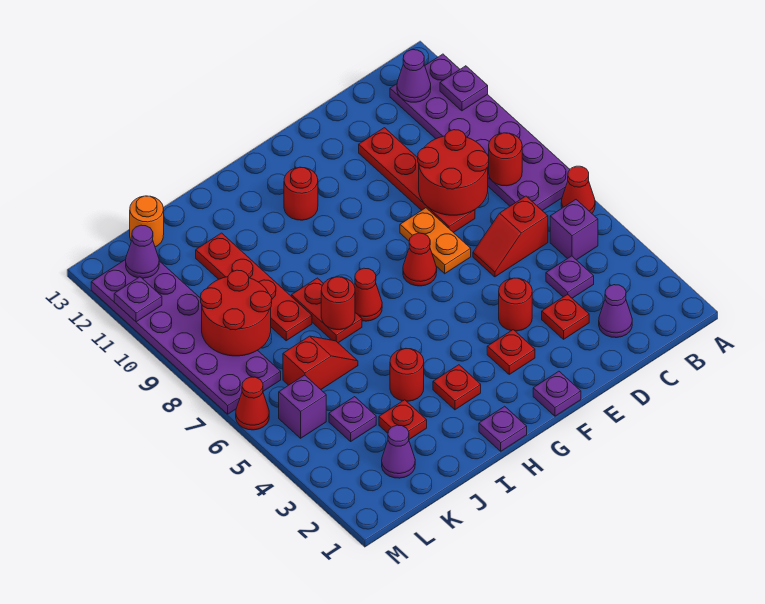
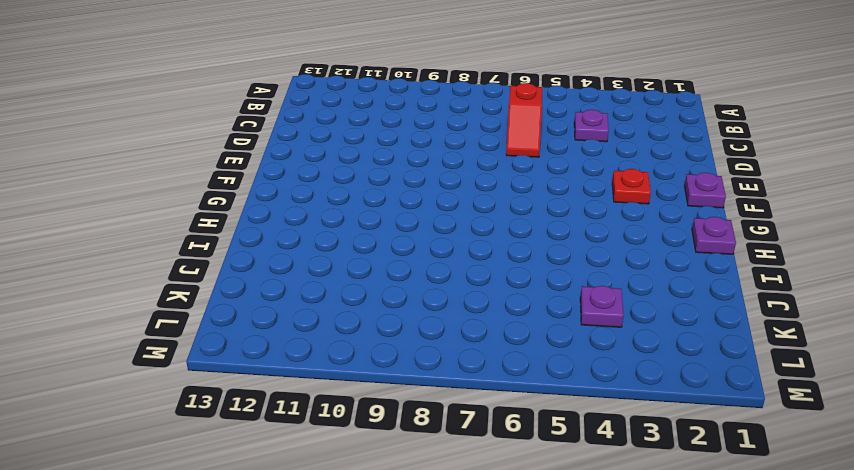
none -> red 1x1 cone [561,166,595,213]
none -> purple 2x6 plate [390,54,570,211]
none -> purple 1x1 brick [550,200,598,260]
none -> purple 1x1 cone [599,285,632,338]

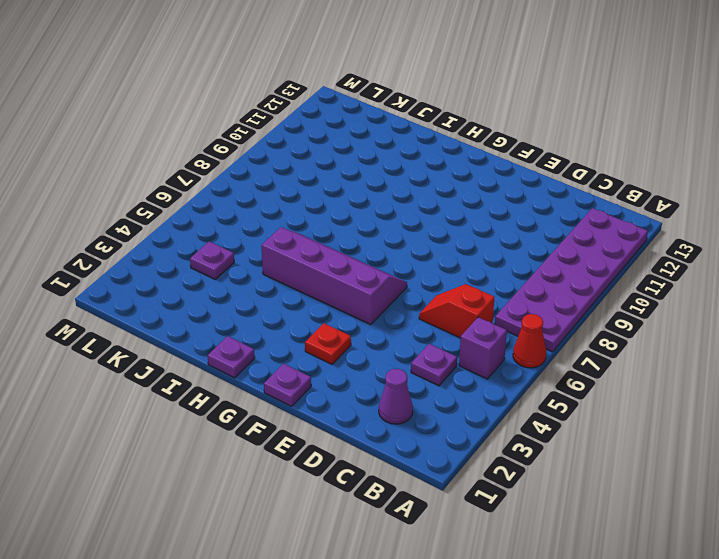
purple 2x4 slope [261,227,407,325] -> none
none -> red 1x1 plate [542,294,589,339]
none -> red 1x4 plate [359,128,475,233]
none -> red 1x1 round brick [499,278,532,331]
none -> orange 1x2 plate [400,208,471,274]

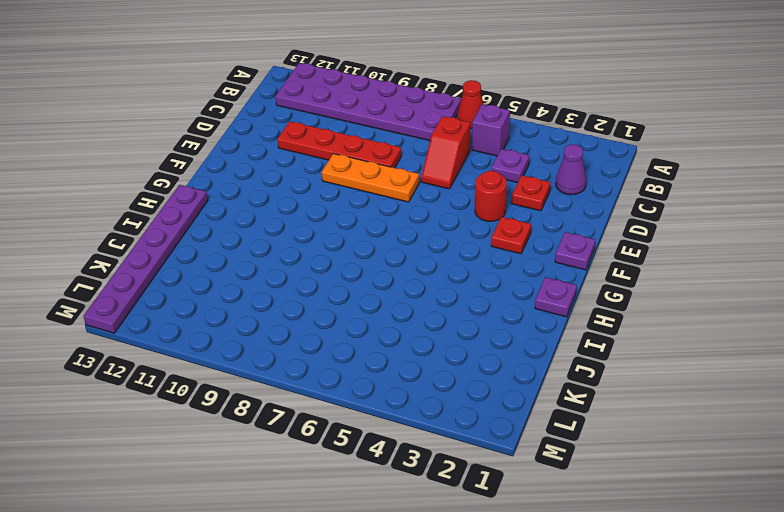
orange 1x3 plate [322,153,419,202] -> orange 1x2 plate [400,208,471,274]
purple 1x6 plate [83,185,208,333] -> orange 1x1 round brick [130,196,164,247]
none -> red 1x1 cone [403,233,437,286]
none -> red 1x1 round brick [284,167,318,220]
none -> red 1x1 plate [433,365,481,410]
none -> red 1x1 cone [354,268,382,321]

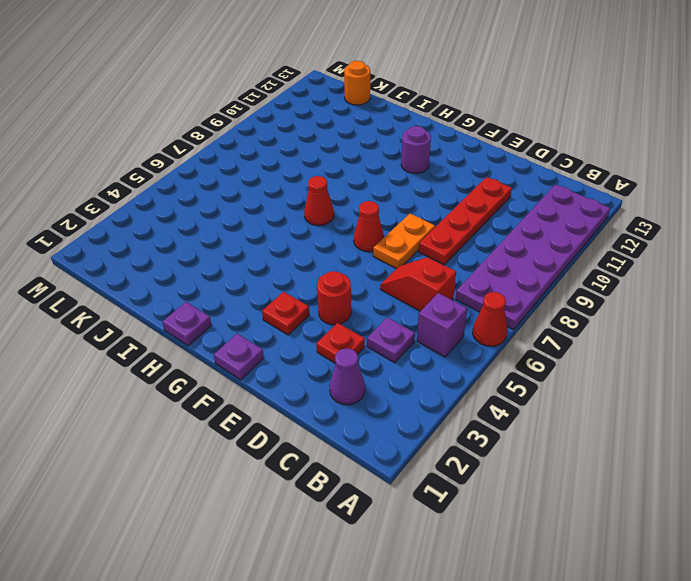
purple 1x1 round brick [401,126,431,173] -> red 1x1 round brick [284,167,318,220]
none -> red 1x1 plate [433,365,481,410]
none -> red 1x1 round brick [390,349,424,401]
none -> red 1x2 plate [292,278,362,343]
none -> red 1x1 plate [379,400,427,439]

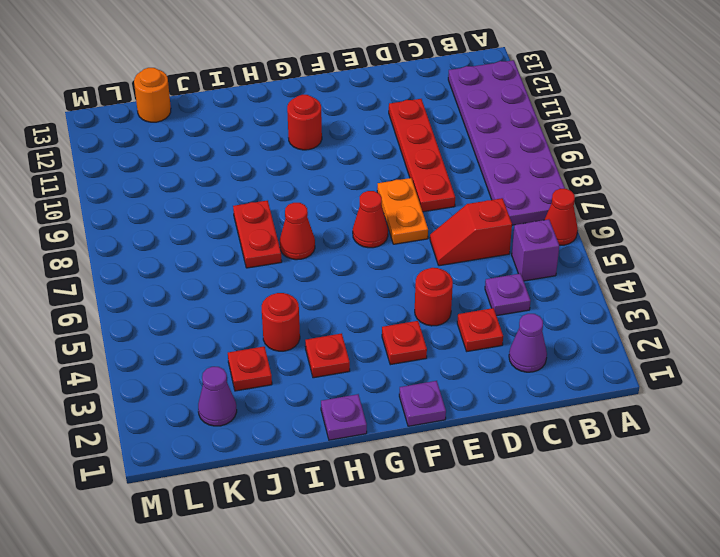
none -> red 1x2 slope [283,336,358,389]
none -> red 1x4 plate [196,233,312,341]
none -> purple 1x1 plate [329,397,376,441]
none -> purple 1x1 brick [279,375,326,438]

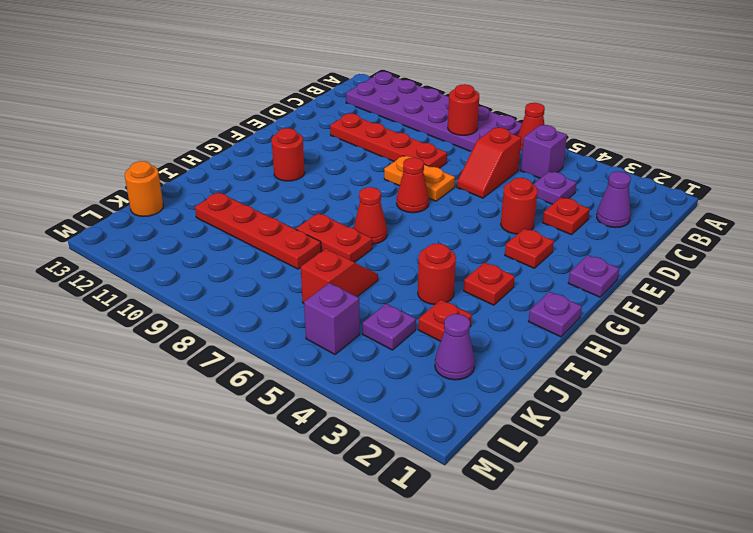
none -> purple 2x6 plate [91,260,281,414]
none -> red 1x1 cone [236,377,269,430]
none -> purple 1x1 plate [440,66,488,111]
none -> purple 1x1 cone [397,50,431,102]

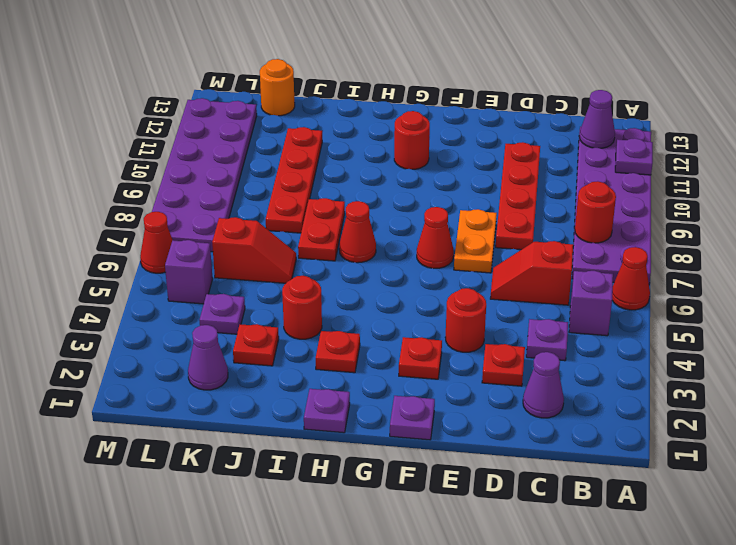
none -> red 2x2 round brick [418,130,489,215]
none -> red 1x1 round brick [321,277,355,330]
none -> red 2x2 round brick [201,270,272,356]
none -> purple 1x1 cone [126,225,159,278]

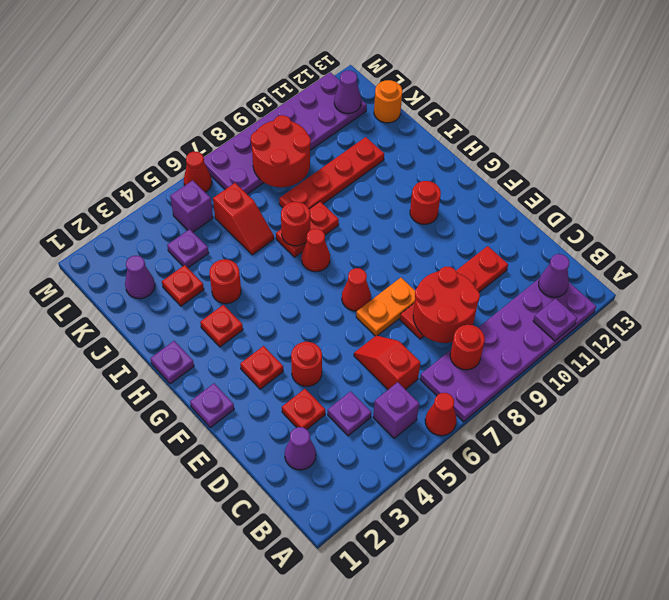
none -> purple 1x1 plate [114,277,162,322]

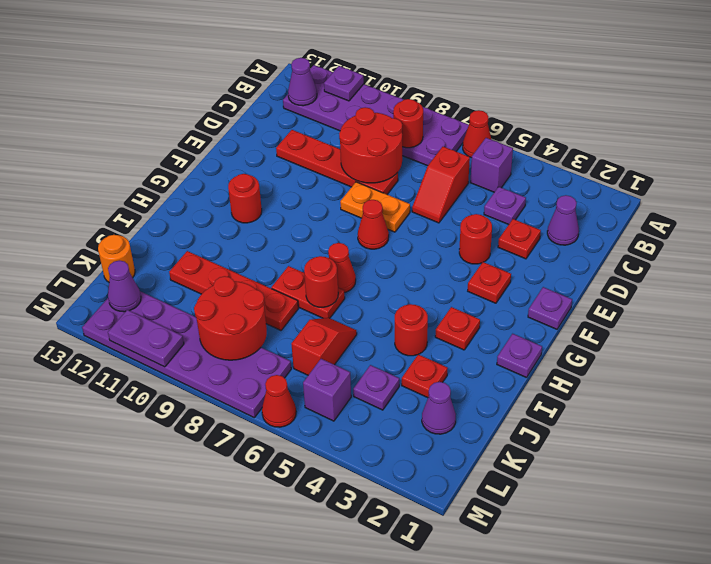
purple 1x2 plate [108,310,184,367] -> purple 1x1 plate [114,277,162,322]

